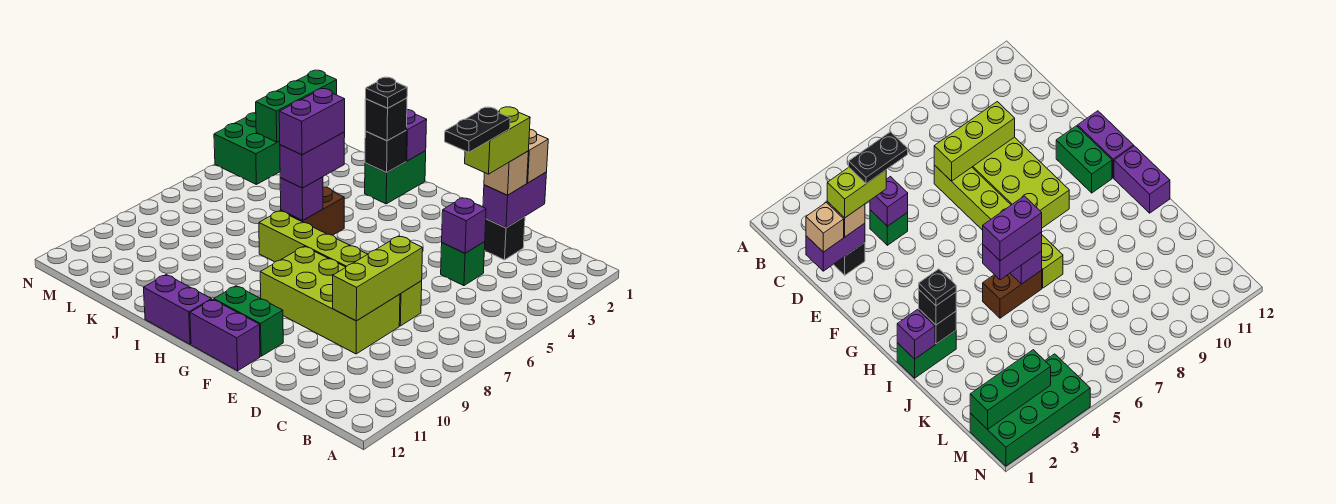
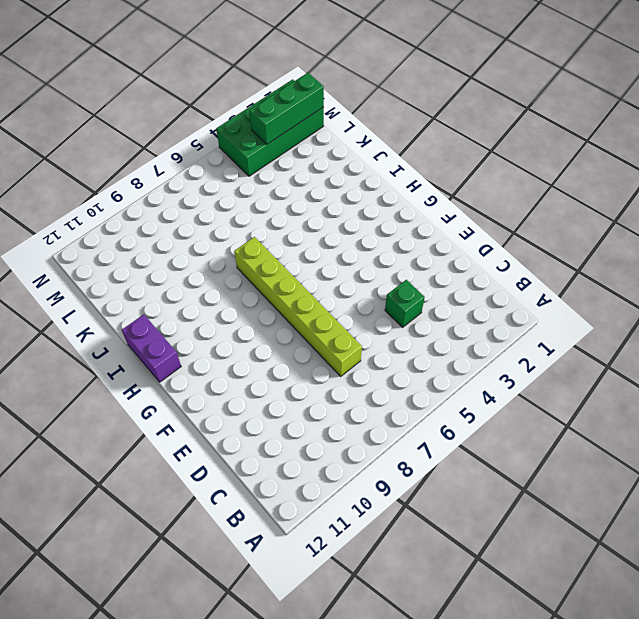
none -> black 1x1 brick [484,217,525,260]
none -> lime 2x4 brick [260,246,400,354]
none -> green 1x2 brick [214,286,283,356]

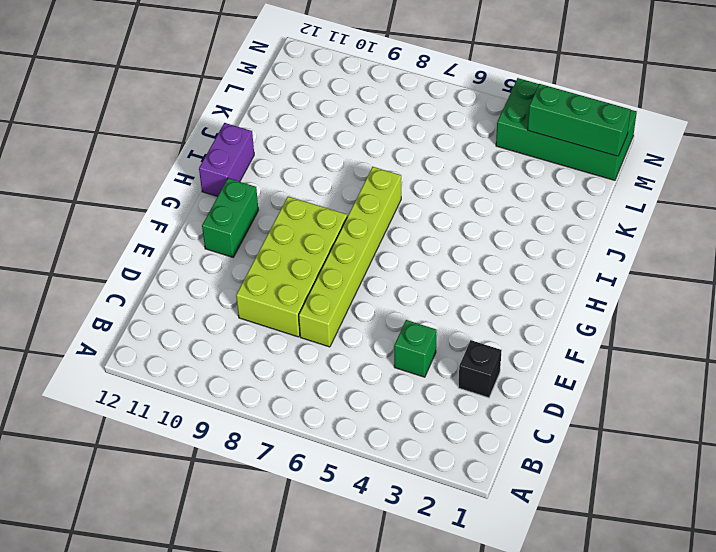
none -> purple 1x2 brick [190,299,260,371]
none -> green 1x2 brick [365,151,426,204]
none -> brown 1x2 brick [281,187,344,235]

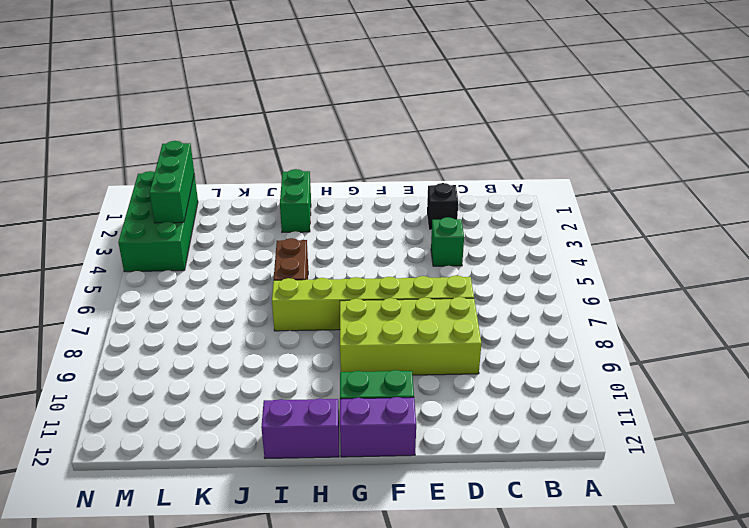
none -> purple 1x2 brick [483,172,547,228]
none -> purple 1x1 brick [442,198,486,253]
none -> lime 1x3 brick [333,236,423,321]

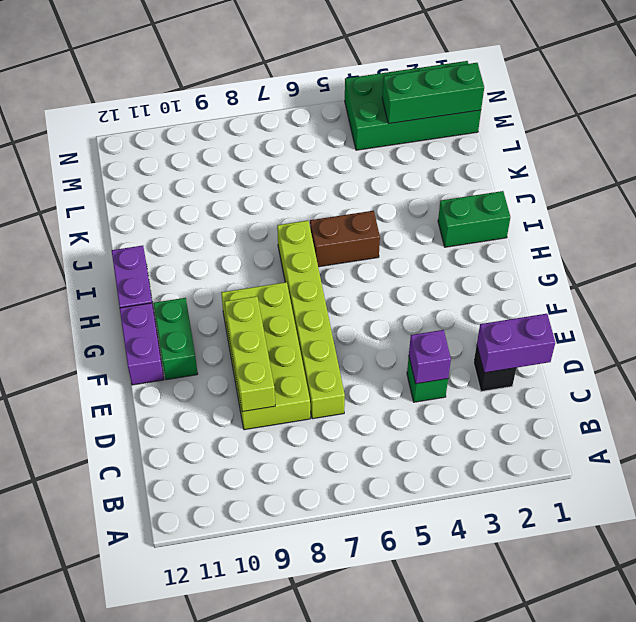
lime 1x3 brick [225,296,275,412] -> lime 1x3 brick turned to [333,236,423,321]
none -> purple 1x1 brick [406,110,427,161]
none -> black 1x1 brick [365,131,406,173]
none -> purple 1x1 brick [280,177,323,221]

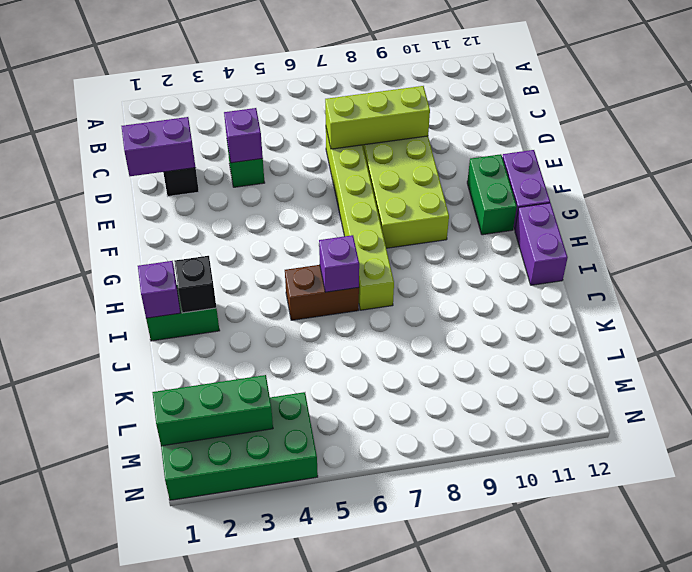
none -> tan 1x1 brick [527,129,548,183]
none -> tan 1x1 brick [484,151,528,195]
none -> black 1x1 brick [365,98,407,141]

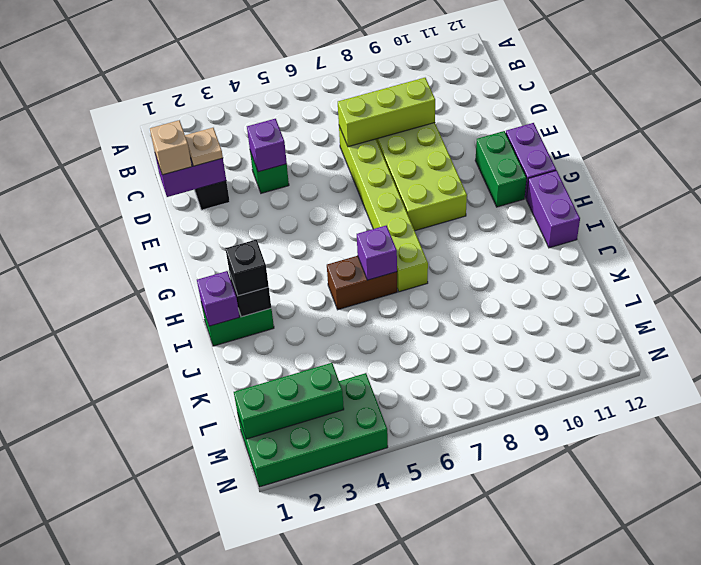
tan 1x1 plate [185,128,223,166] -> tan 1x1 brick [484,151,528,195]
none -> purple 1x2 brick [280,132,345,188]
none -> lime 1x2 brick [465,107,530,174]
none -> black 1x1 plate [365,77,407,108]

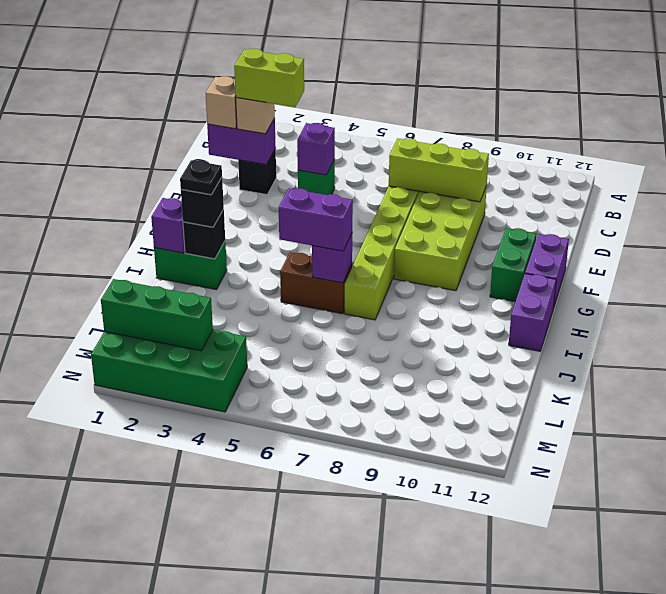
none -> purple 1x2 brick [279,89,345,155]
none -> black 1x2 plate [445,107,510,152]

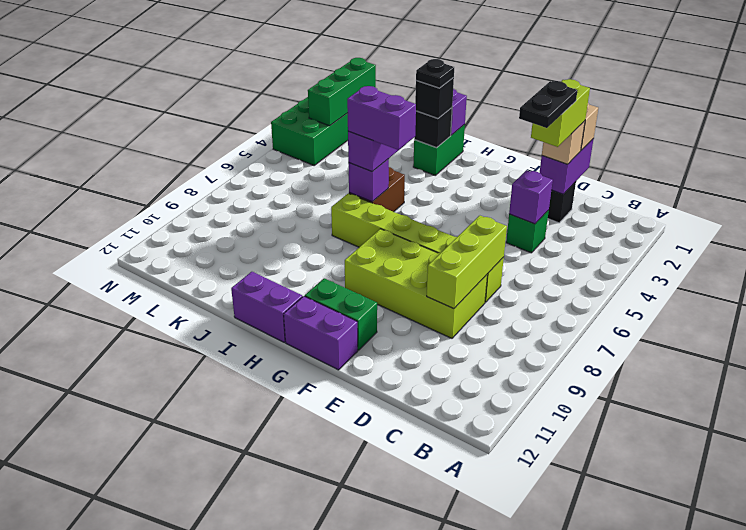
purple 1x2 brick [347,86,416,150] -> purple 1x2 brick turned to [279,89,345,155]

